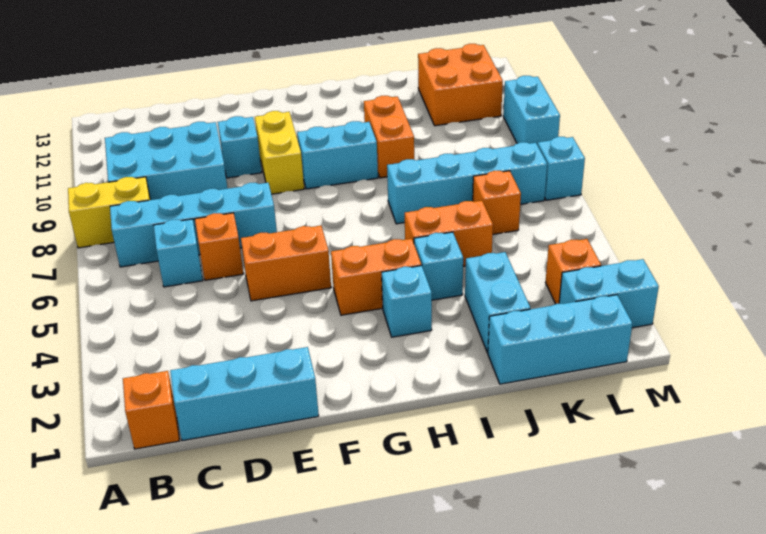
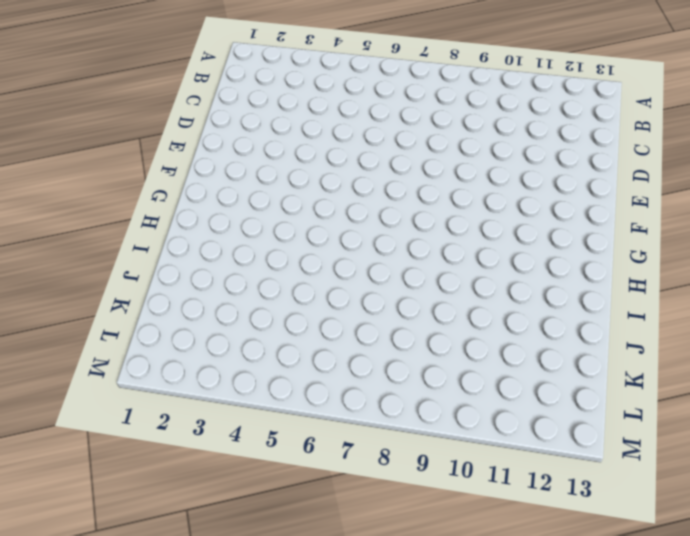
none -> yellow 1x2 brick [68,177,150,248]
none -> orange 1x1 brick [123,371,179,449]
none -> cyan 1x4 brick [110,183,277,267]

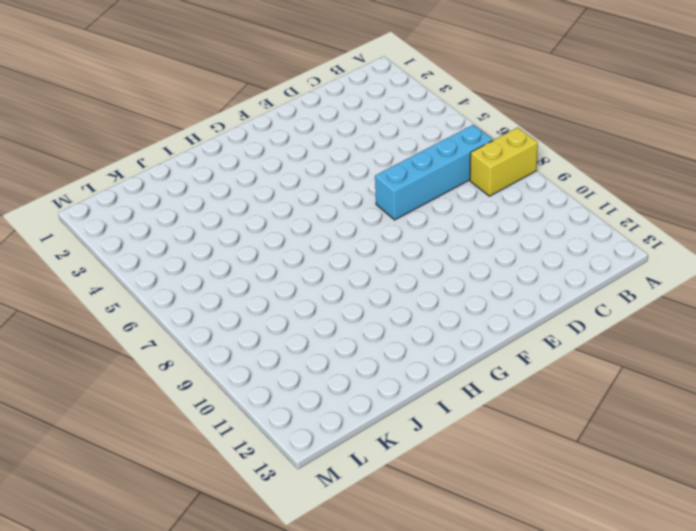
none -> orange 1x1 brick [123,371,179,449]
none -> cyan 2x3 brick [105,122,228,200]
none -> cyan 1x3 brick [170,347,319,441]

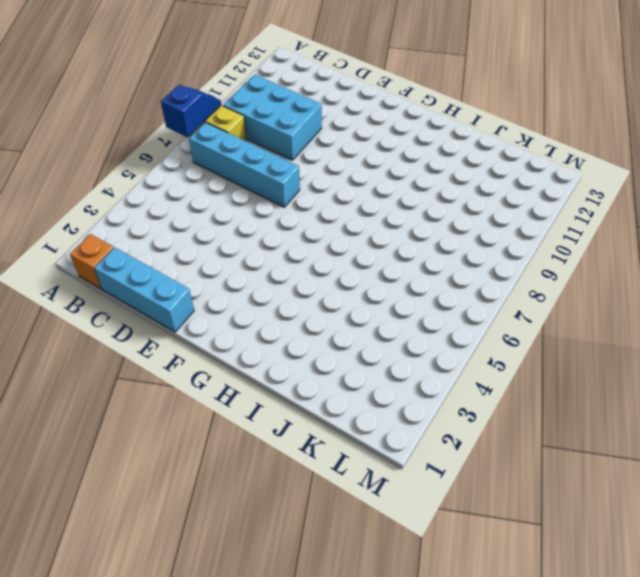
blue 1x2 slope [161,85,221,137] -> none
none -> cyan 1x1 brick [154,219,203,287]
none -> orange 1x1 brick [195,213,243,280]
none -> orange 1x2 brick [241,226,331,301]

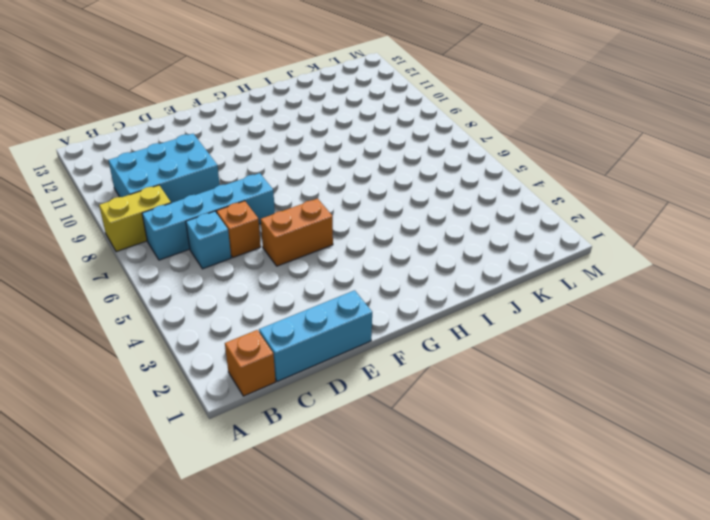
none -> cyan 1x1 brick [218,116,262,178]
none -> yellow 1x2 brick [255,111,304,194]
none -> orange 1x2 brick [331,239,421,315]

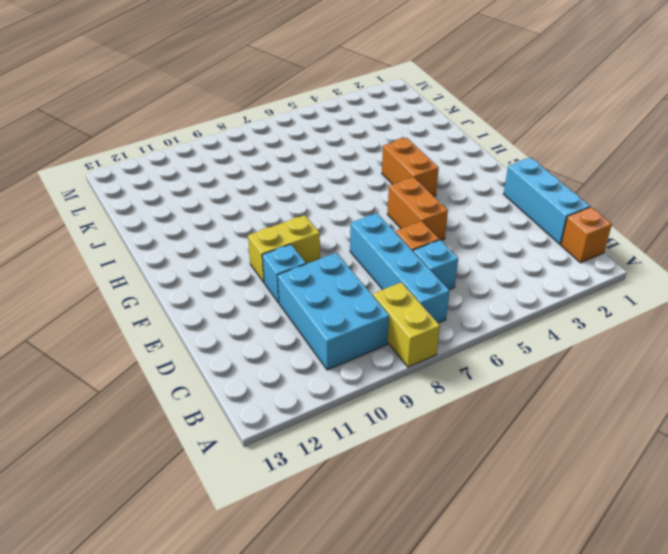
none -> cyan 1x2 brick [297,121,378,189]
none -> cyan 1x1 brick [382,266,432,337]
none -> cyan 1x1 brick [414,232,463,300]

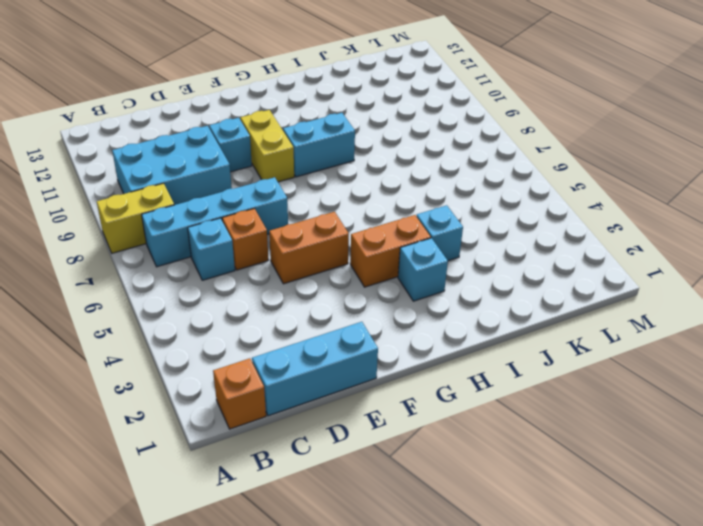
none -> orange 1x2 brick [405,201,493,266]
none -> cyan 1x4 brick [387,142,547,224]
none -> orange 1x2 brick [364,96,414,178]

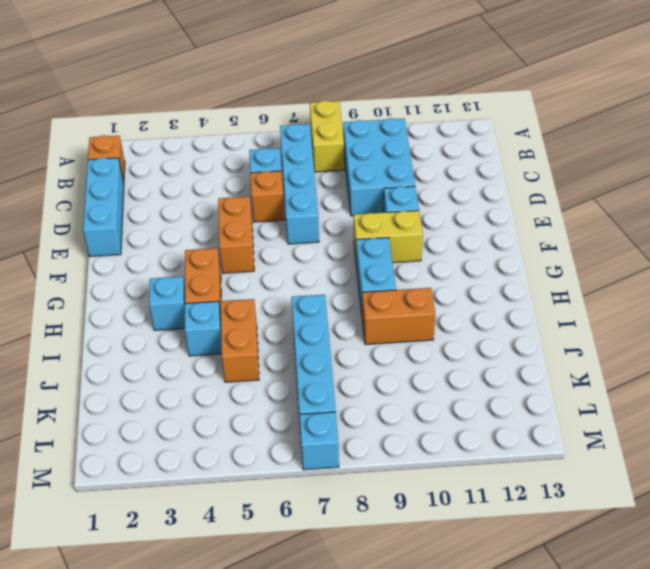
none -> cyan 1x3 brick [488,295,633,384]
none -> cyan 1x2 brick [465,252,530,353]
none -> orange 1x1 brick [473,171,521,234]

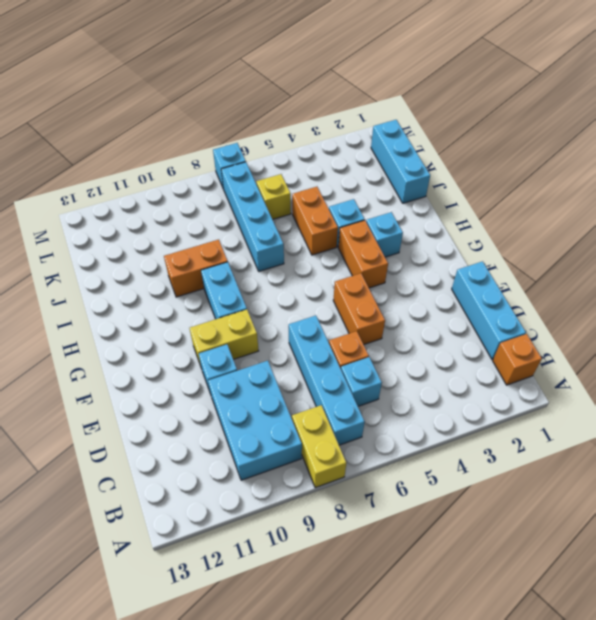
yellow 1x1 brick [256,174,291,219] -> orange 1x1 brick [473,171,521,234]
none -> cyan 1x2 brick [465,252,530,353]
none -> orange 2x2 brick [418,44,503,126]
none -> cyan 1x2 brick [559,259,659,328]

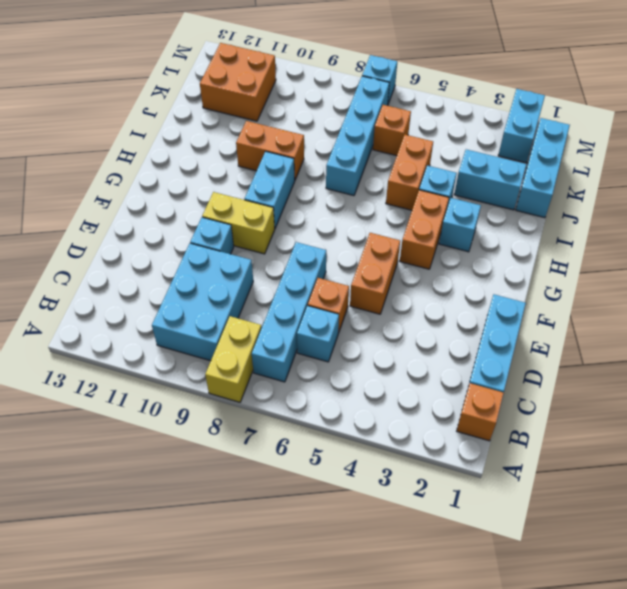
none -> orange 1x1 brick [546,239,601,304]
none -> cyan 1x2 brick [503,76,560,145]

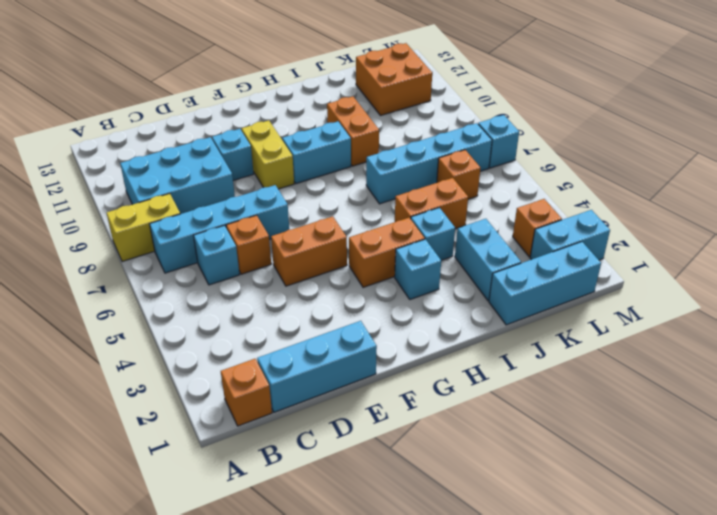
none -> cyan 1x2 brick [503,76,560,145]

